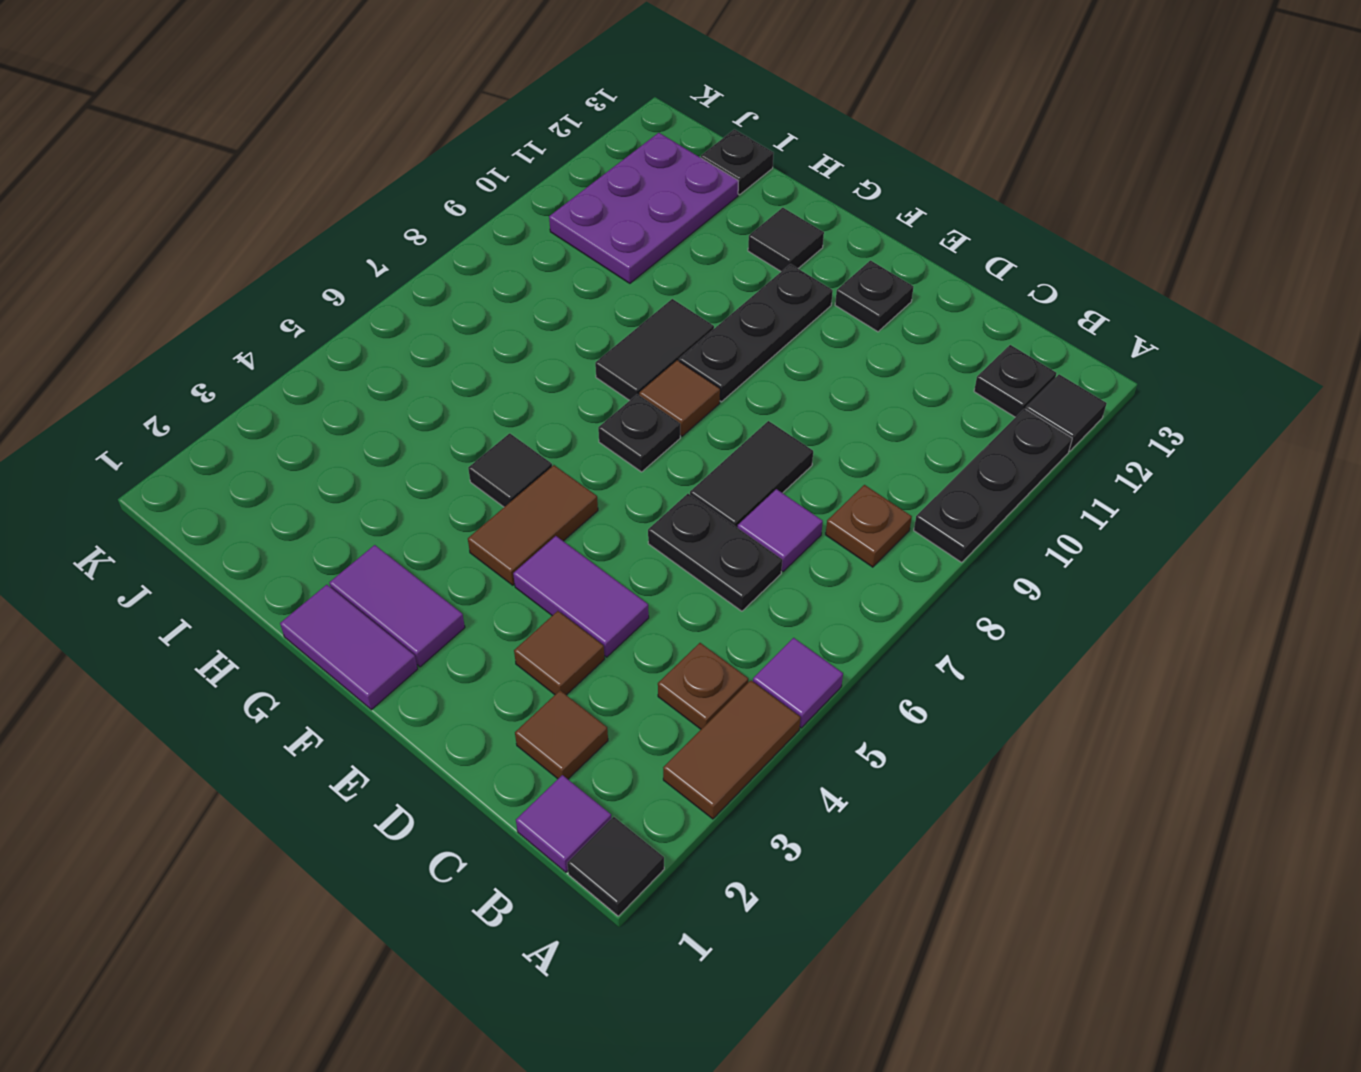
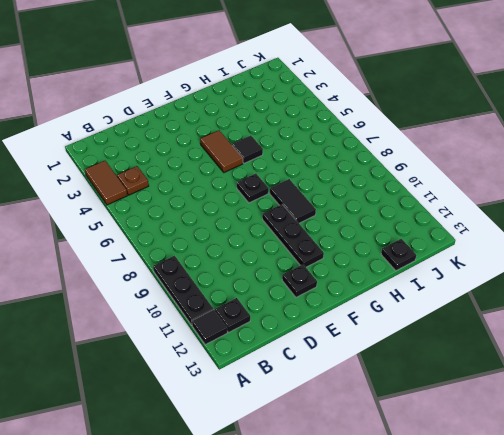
none -> black 1x1 tile [567,817,664,916]
none -> purple 1x1 tile [753,638,843,728]
none -> purple 1x1 tile [516,775,611,872]

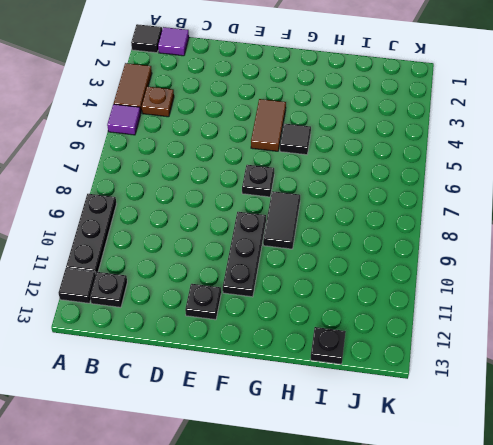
none -> brown 1x1 plate [826,485,912,567]
none -> brown 1x1 tile [515,691,608,779]
none -> black 1x2 plate [648,494,782,611]

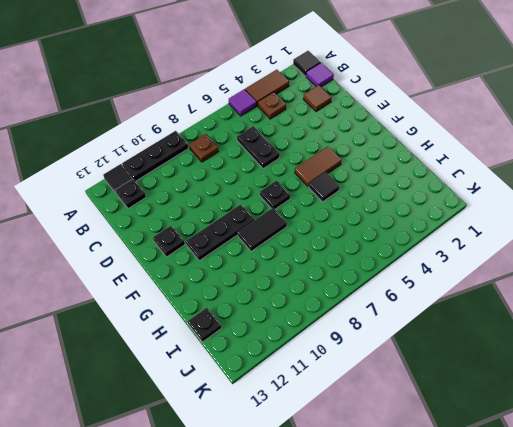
none -> purple 1x1 tile [738,489,823,571]
none -> brown 1x1 tile [514,611,605,695]
none -> purple 1x2 tile [513,536,649,657]

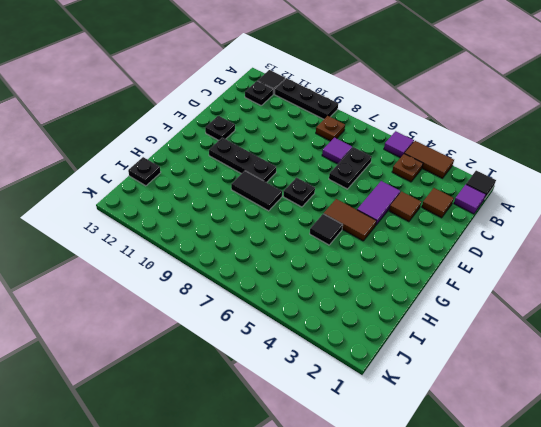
none -> black 1x2 tile [690,421,813,528]
none -> purple 1x2 tile [280,585,418,710]
none -> purple 1x2 tile [329,545,465,667]

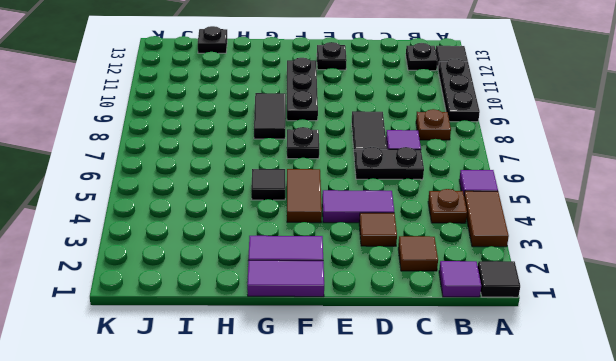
none -> brown 1x1 tile [639,360,720,436]
none -> black 1x1 tile [748,208,824,271]
none -> purple 2x3 plate [549,133,738,283]

